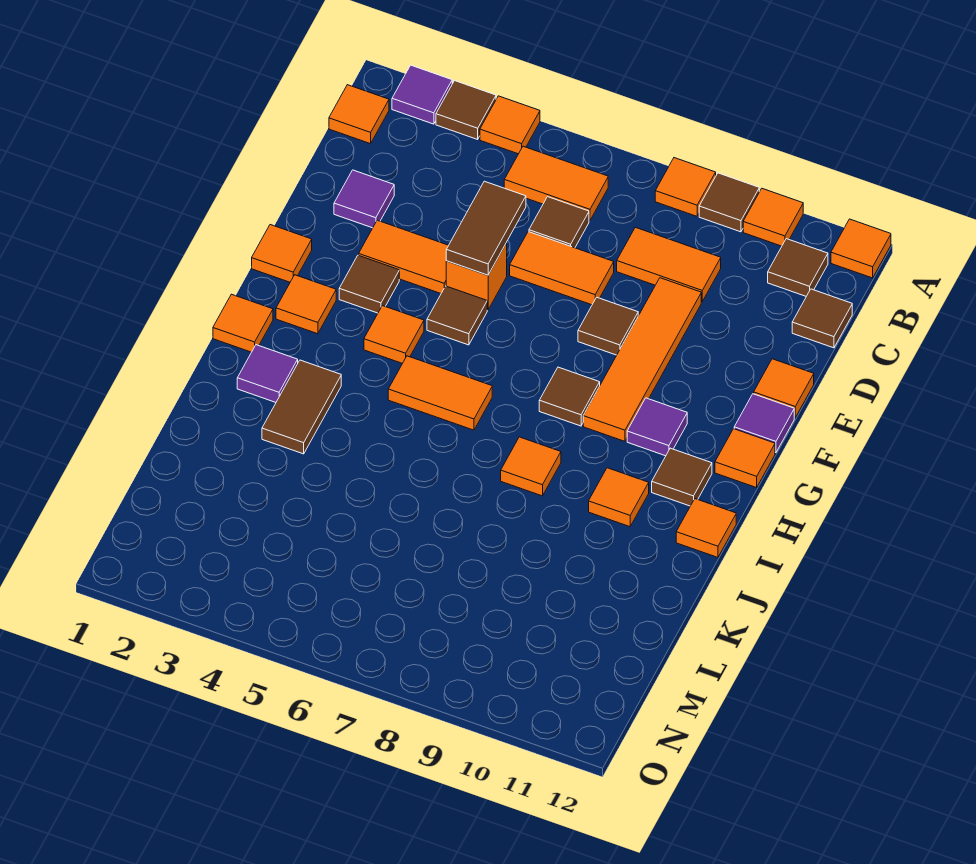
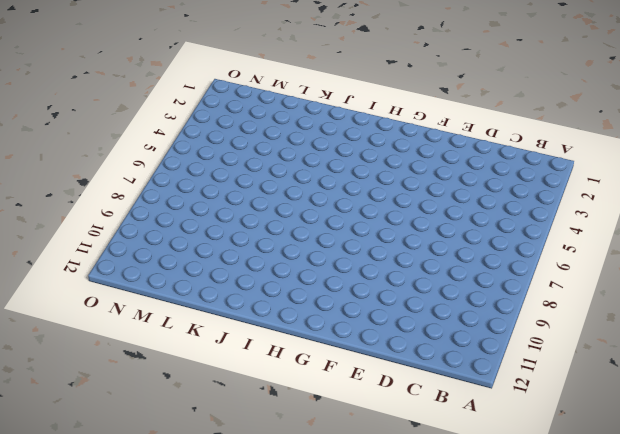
none -> purple 1x1 tile [392,65,452,124]
none -> brown 1x1 tile [436,81,496,139]
none -> orange 1x1 tile [480,96,540,154]
none -> orange 1x1 tile [655,158,716,216]

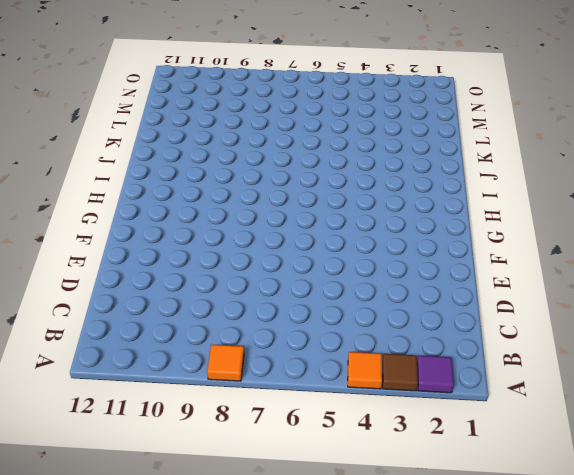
none -> brown 1x1 tile [699,173,759,232]
none -> orange 1x1 tile [743,189,803,246]
none -> orange 1x1 tile [831,219,891,278]
none -> orange 1x1 tile [329,85,389,144]

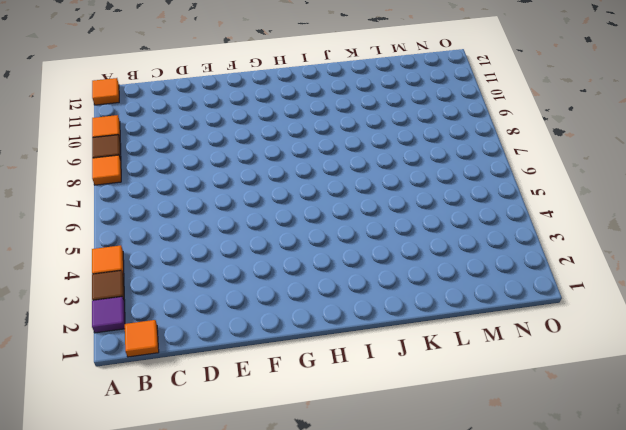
none -> orange 1x2 tile [504,146,608,221]
none -> brown 1x1 tile [768,239,828,296]
none -> brown 1x1 tile [529,197,589,248]
none -> orange 1x2 tile [617,227,721,302]

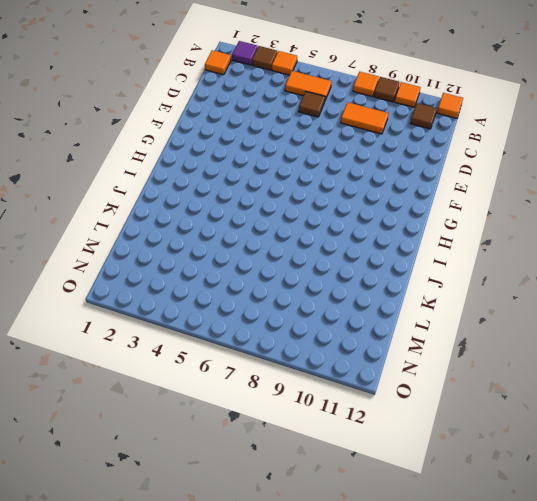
none -> brown 1x1 tile [792,289,852,348]
none -> purple 1x1 tile [334,170,394,228]
none -> orange 1x2 tile [510,232,614,305]
none -> orange 1x4 tile [583,278,701,441]

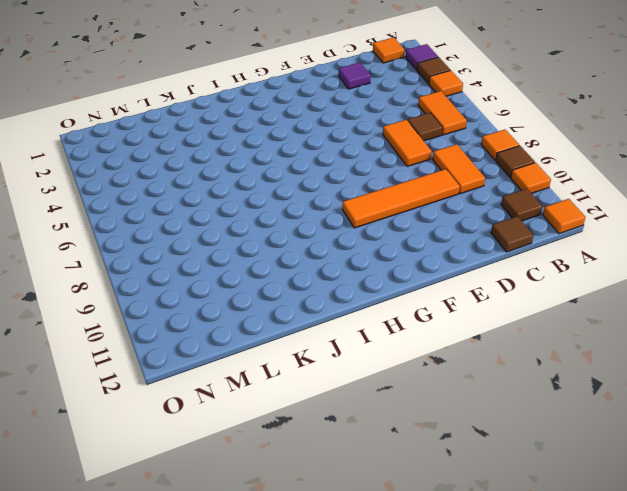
none -> orange 1x2 tile [359,220,449,293]
none -> orange 1x1 brick [446,243,507,310]
none -> brown 1x1 tile [578,297,638,355]
none -> orange 1x1 tile [754,359,814,418]

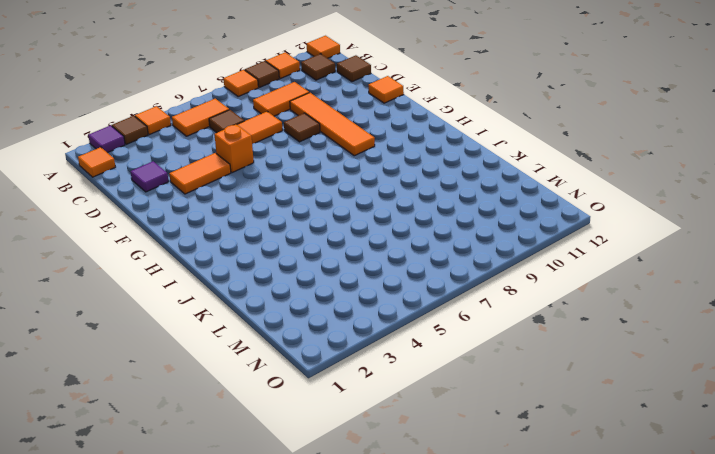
none -> orange 1x1 tile [252,225,312,282]
none -> brown 1x1 tile [339,255,399,313]
none -> brown 1x1 tile [427,286,487,345]
none -> purple 1x1 tile [734,394,794,453]

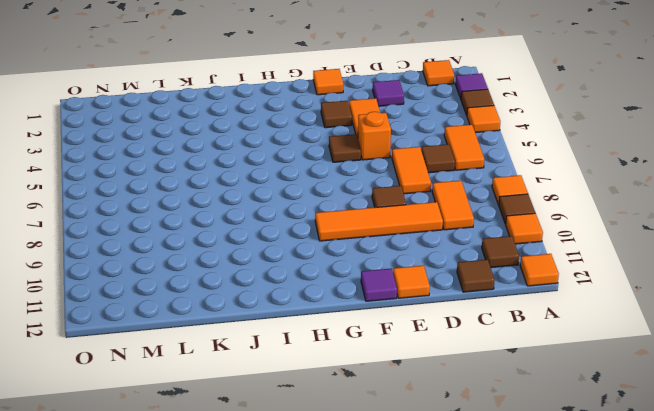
none -> orange 1x1 tile [276,275,336,334]
none -> orange 1x1 tile [364,306,424,363]
none -> brown 1x1 tile [539,367,600,426]
none -> purple 1x1 tile [627,398,687,456]

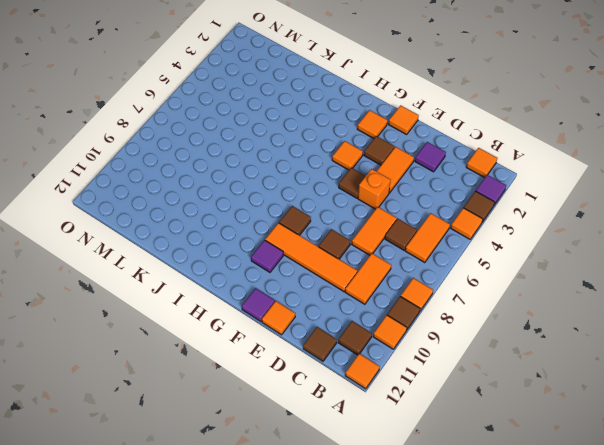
none -> orange 1x1 tile [715,429,775,488]
none -> orange 1x1 tile [213,294,273,352]
none -> orange 1x2 tile [388,356,492,430]
none -> brown 1x1 tile [652,448,712,506]

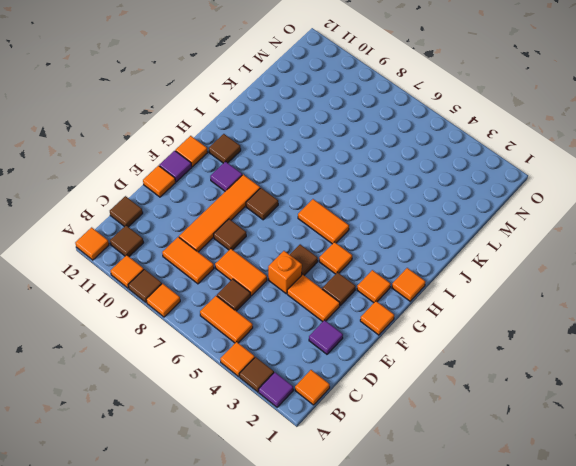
none -> purple 1x1 tile [237,345,298,402]
none -> brown 1x2 tile [262,360,341,454]
none -> orange 1x1 tile [501,437,561,496]
none -> orange 1x1 tile [589,468,649,527]

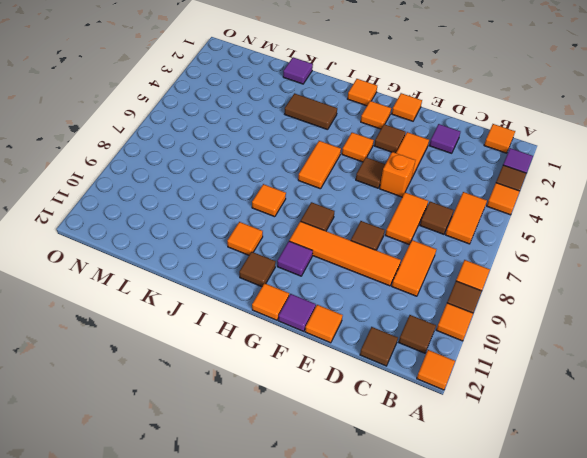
purple 1x1 tile [283,57,313,84] -> purple 1x1 tile moved to [237,345,298,402]
none -> orange 1x1 tile [676,499,736,557]
none -> brown 1x2 tile [446,181,526,275]

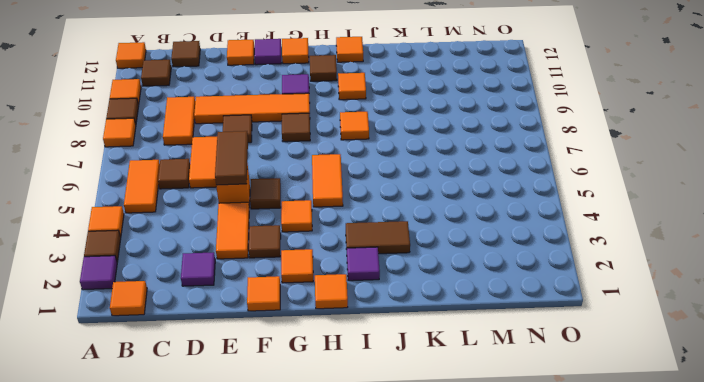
brown 1x2 tile [215,131,248,185] -> brown 1x2 tile turned to [446,181,526,275]

